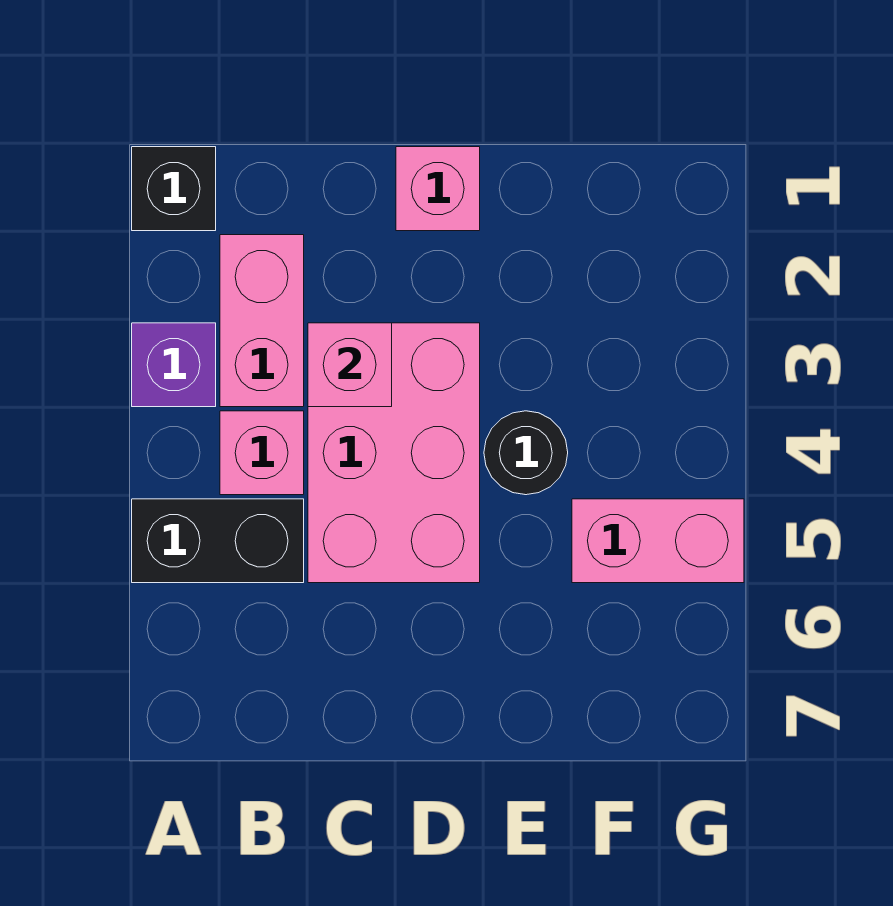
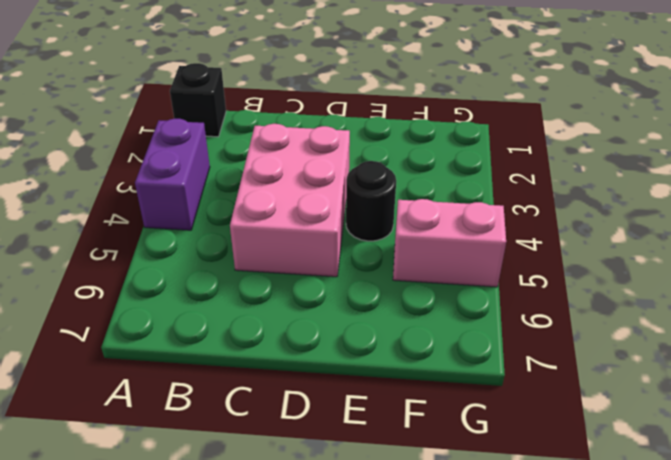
purple 1x2 brick [135,119,210,230] -> purple 1x1 brick [132,323,216,407]
none -> black 1x2 brick [132,499,304,583]
none -> pink 1x2 brick [220,235,304,407]

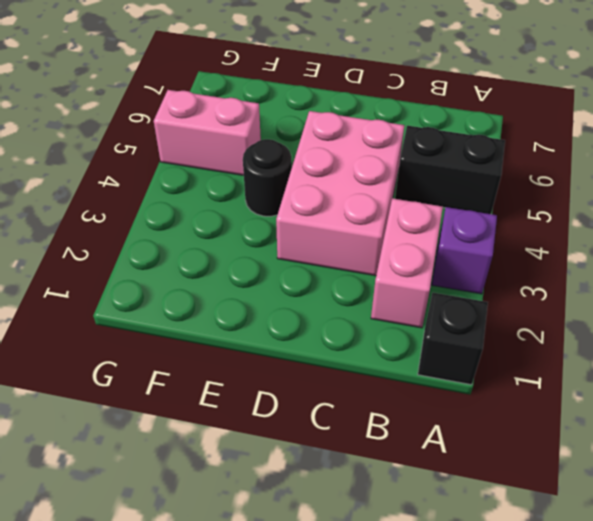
none -> pink 1x1 brick [220,411,304,495]
none -> pink 1x1 brick [396,147,480,231]

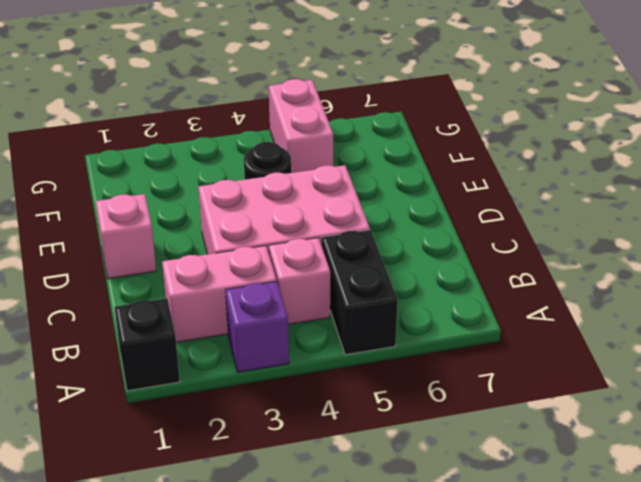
none -> pink 1x1 brick [308,323,392,407]

